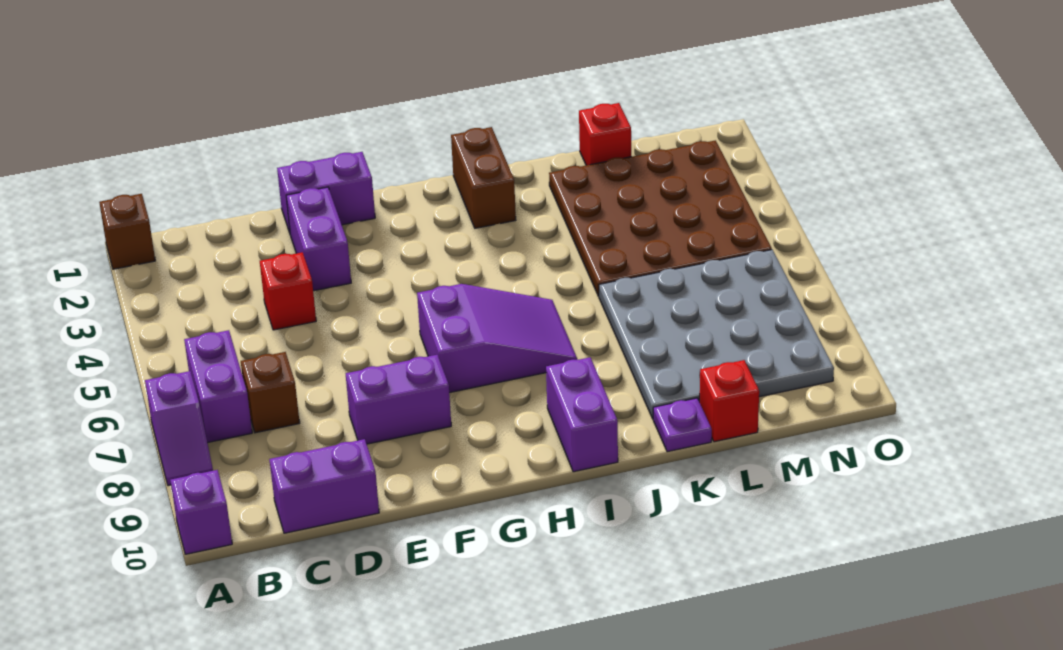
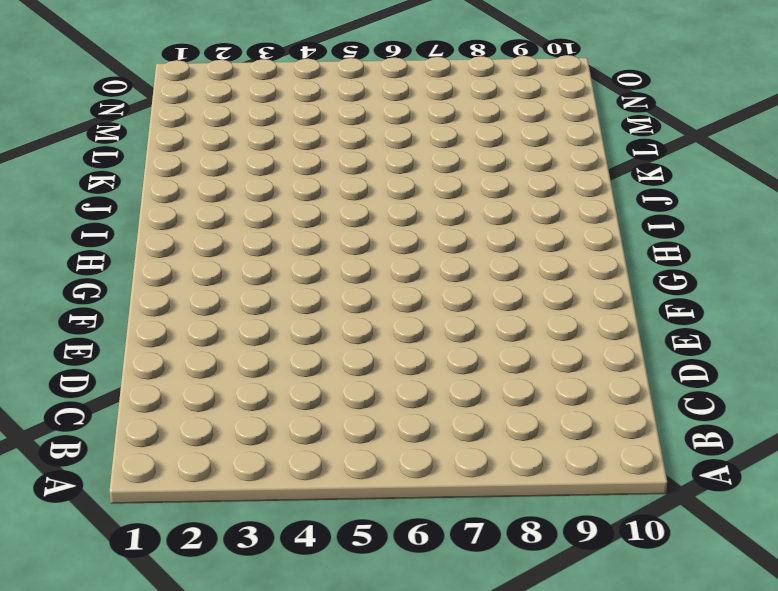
none -> brown 1x1 brick [99,194,155,269]
none -> purple 1x2 slope [145,371,213,486]
none -> purple 1x1 brick [170,470,232,554]

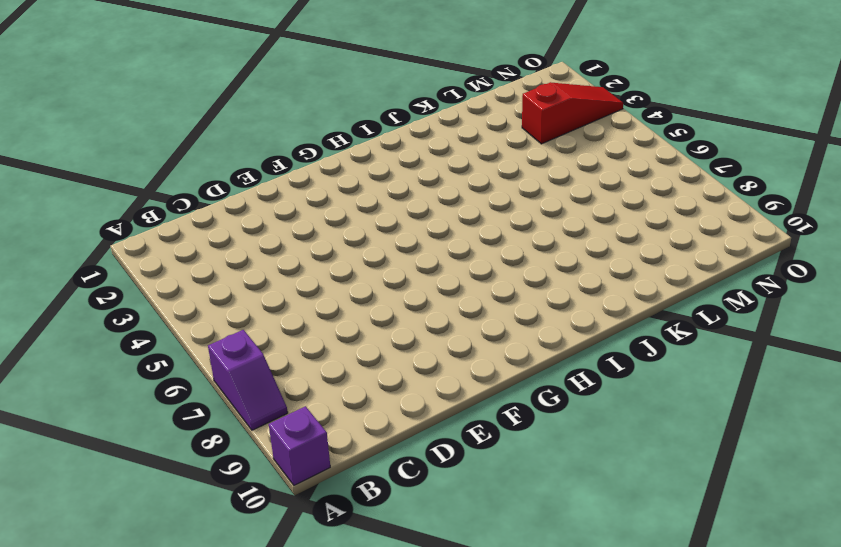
red 1x3 slope [522,82,623,144] -> brown 4x4 plate [549,140,772,296]
none -> brown 1x1 brick [99,194,155,269]
none -> purple 1x2 brick [184,330,252,443]
none -> brown 1x1 brick [241,352,300,433]

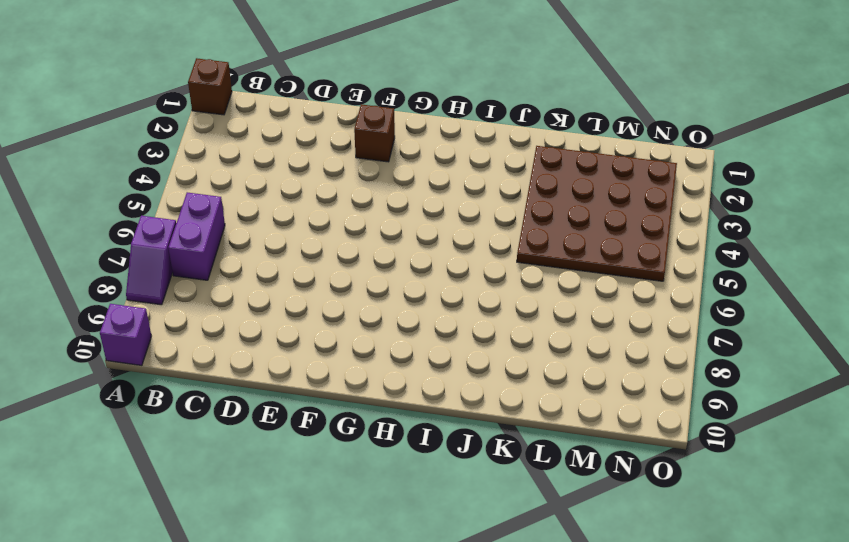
brown 1x1 brick [354,104,395,162] -> brown 1x1 brick moved to [241,352,300,433]
none -> purple 1x2 brick [269,439,379,533]
none -> red 1x1 brick [260,252,316,330]
none -> purple 1x2 brick [277,152,375,233]

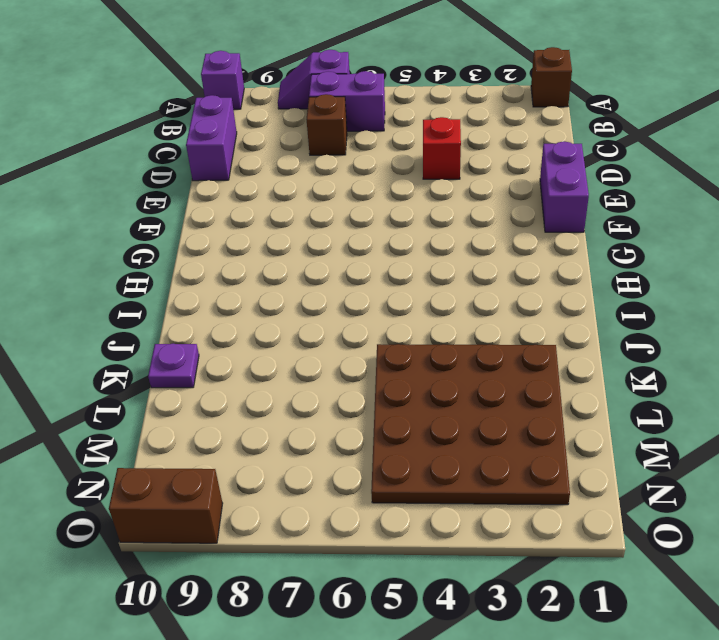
brown 1x2 brick [109,468,223,543] -> brown 1x2 brick moved to [451,127,516,228]
none -> purple 1x2 brick [286,187,351,291]
none -> purple 1x2 brick [346,355,451,444]
none -> purple 2x3 slope [417,284,577,393]

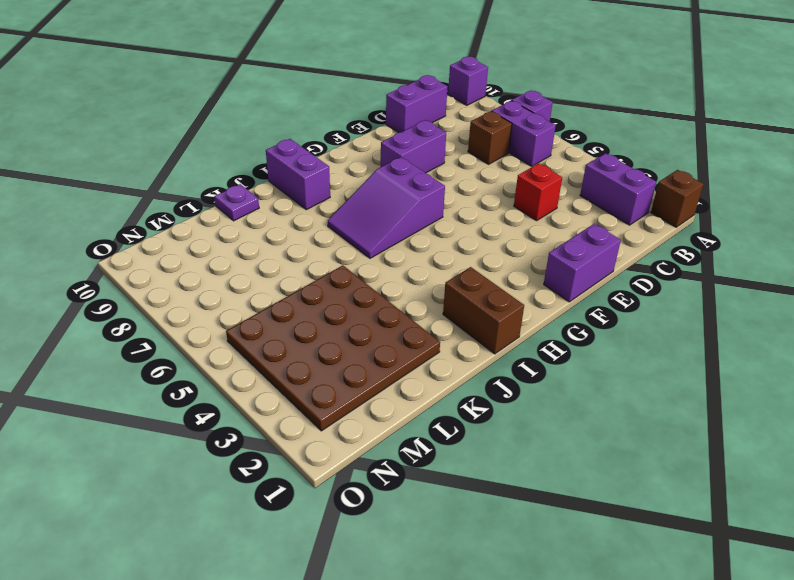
purple 1x2 brick [580,153,656,225] -> purple 1x2 brick moved to [286,187,351,291]
none -> grey 4x4 plate [599,250,834,418]
none -> red 1x1 brick [579,103,631,165]
none -> red 1x1 brick [700,360,759,442]

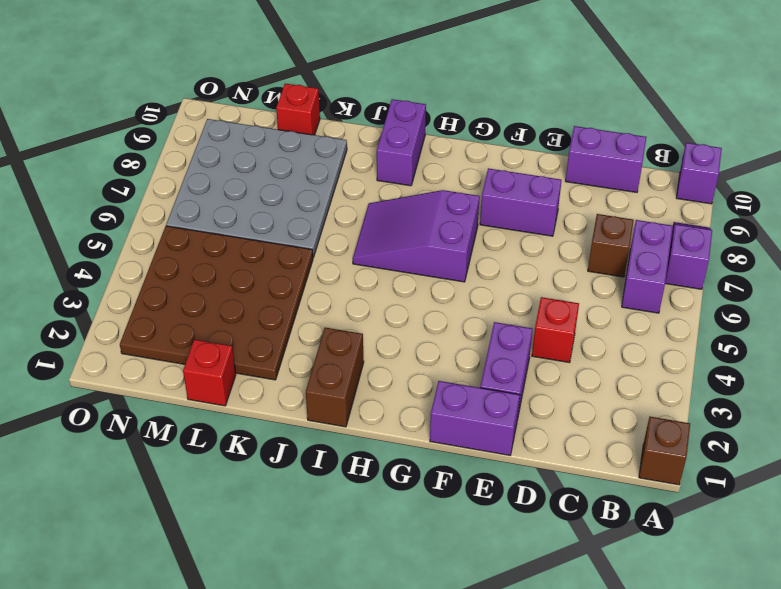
none -> purple 1x1 plate [653,398,712,452]

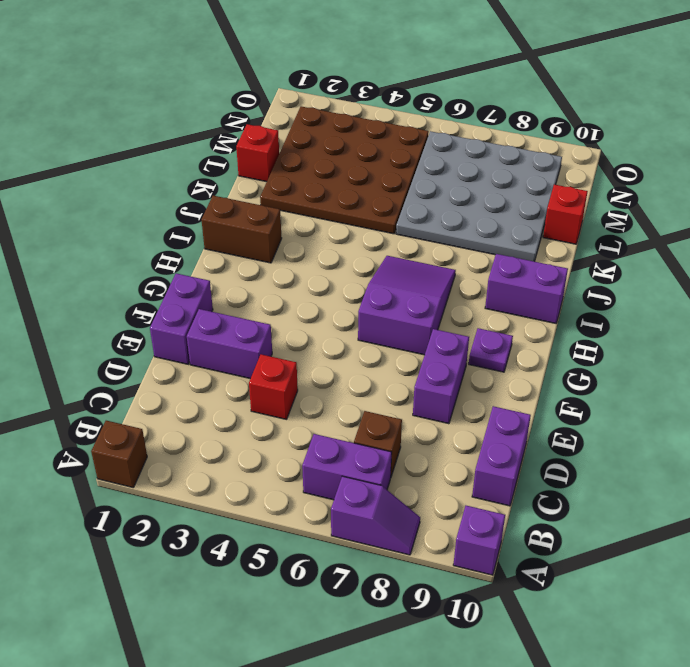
purple 1x1 plate [469,328,513,372] -> purple 1x1 plate moved to [653,398,712,452]

